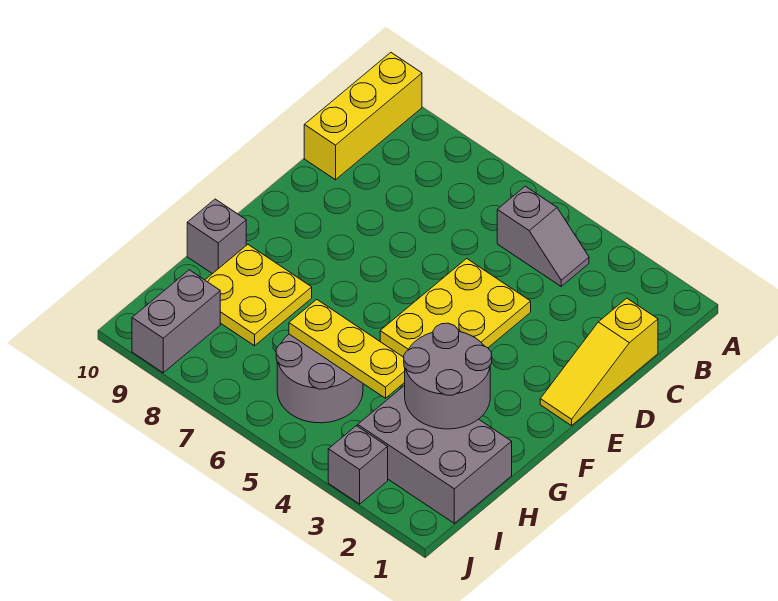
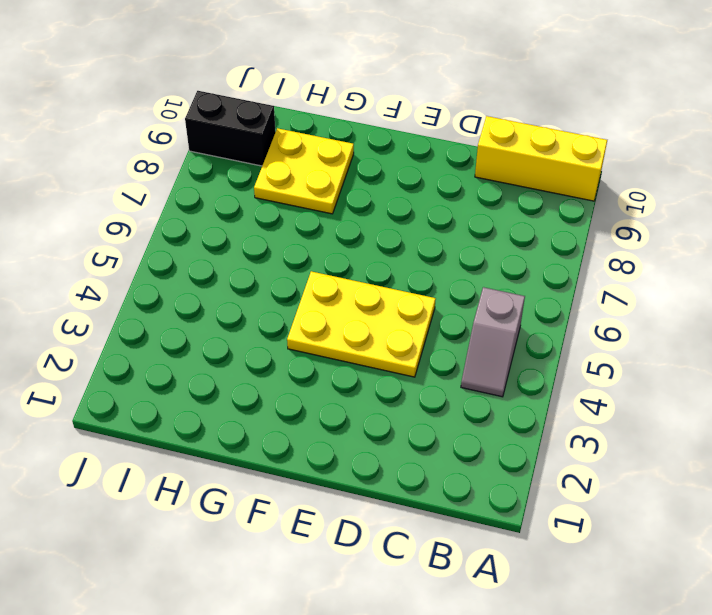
black 1x2 brick [185,91,276,166] -> grey 1x2 brick [132,270,220,373]
none -> yellow 1x3 slope [540,298,658,426]
none -> grey 1x1 brick [187,199,246,274]
none -> grey 2x3 brick [358,385,512,523]

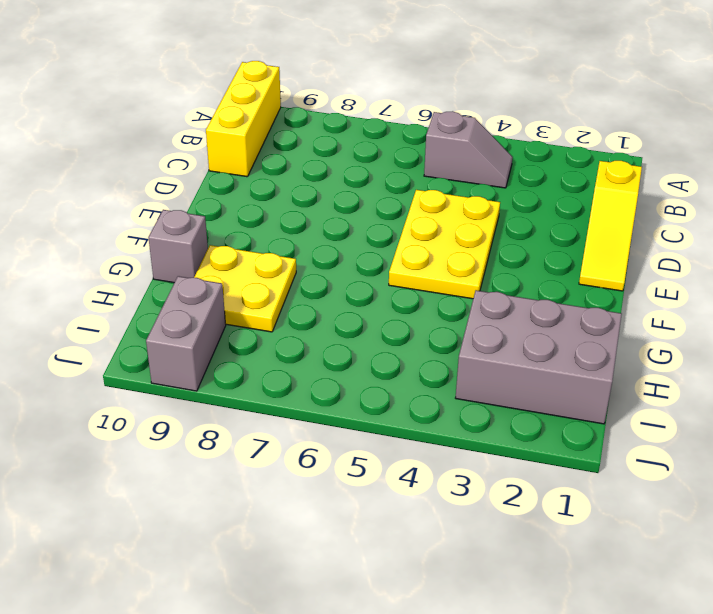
none -> grey 2x2 round brick [276,334,363,423]
none -> grey 1x1 brick [328,426,388,504]
none -> grey 2x2 round brick [404,323,492,429]

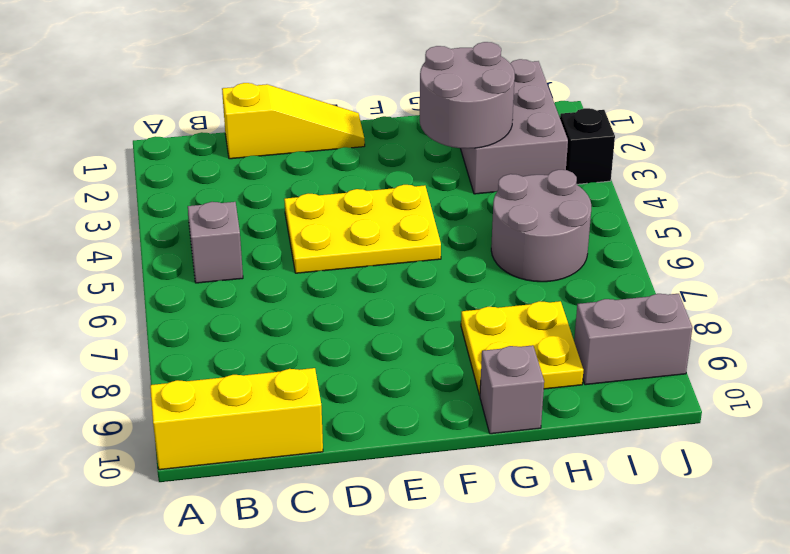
black 1x1 brick [560,108,615,184] -> grey 1x1 brick [328,426,388,504]
none -> yellow 1x3 plate [289,300,405,398]

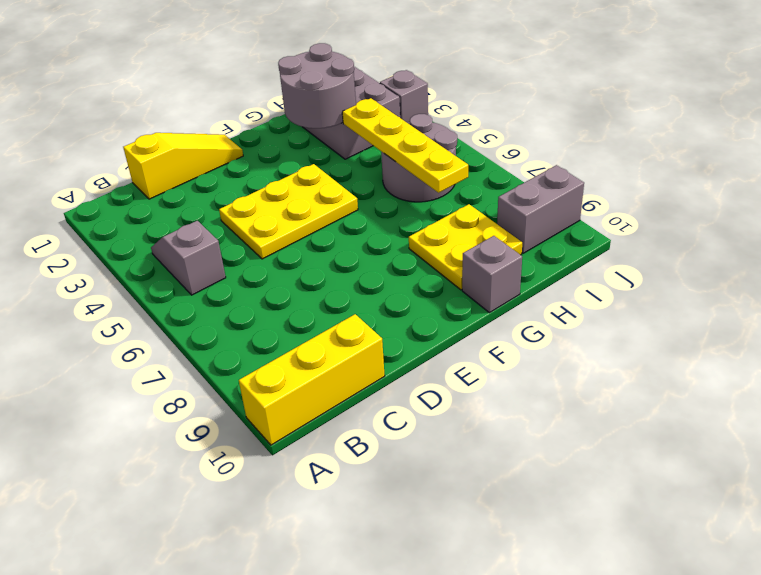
yellow 1x4 plate [342,98,468,193] -> yellow 1x3 plate [289,300,405,398]

